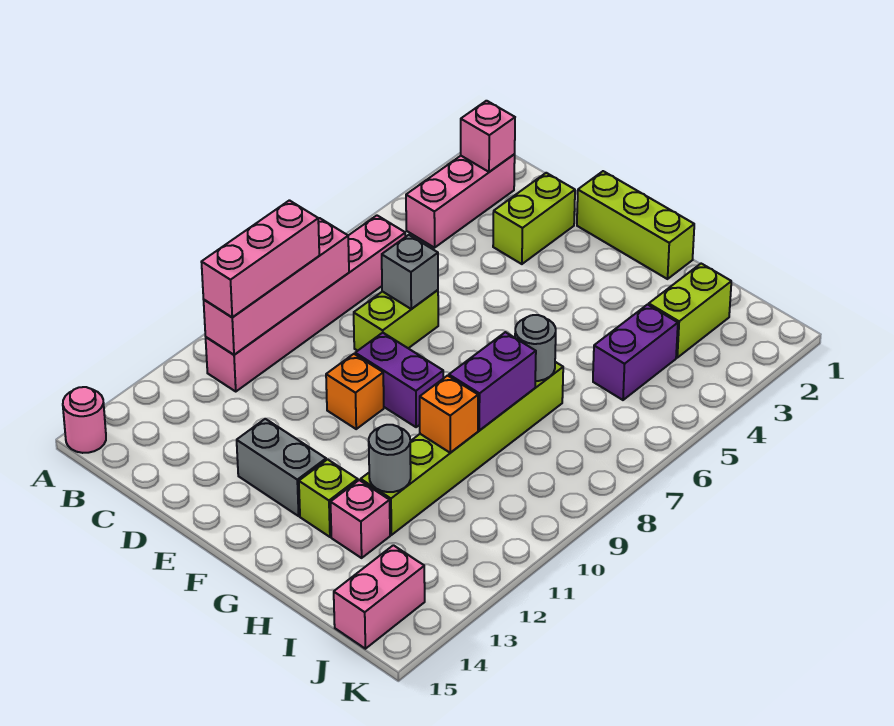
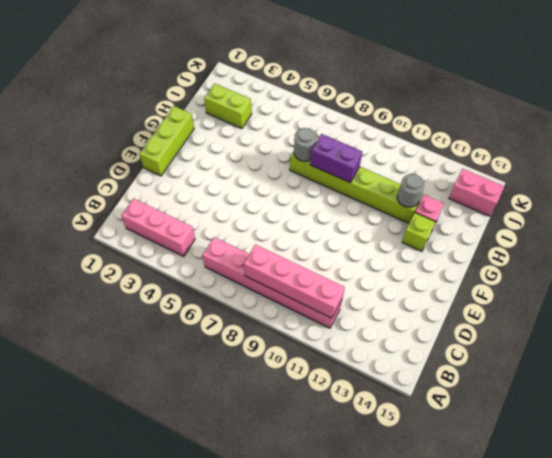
none -> pink 1x1 round brick [63,387,106,453]
none -> lime 1x2 brick [493,173,575,264]
none -> lime 1x2 brick [354,290,438,351]

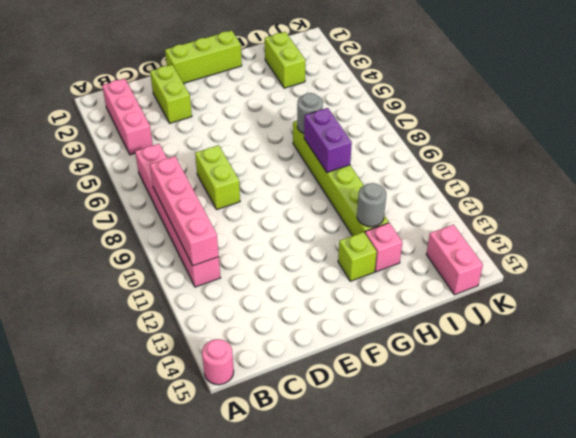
none -> purple 1x2 brick [355,333,443,427]
none -> orange 1x1 brick [326,354,384,429]
none -> grey 1x2 brick [237,419,326,516]

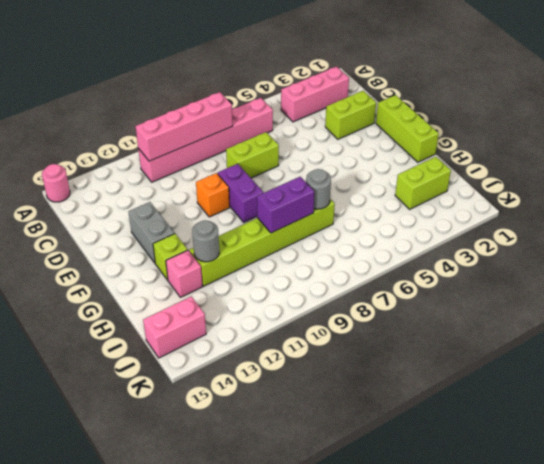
none -> purple 1x2 brick [593,305,678,400]
none -> pink 1x1 brick [461,101,515,172]
none -> grey 1x1 brick [382,235,438,309]

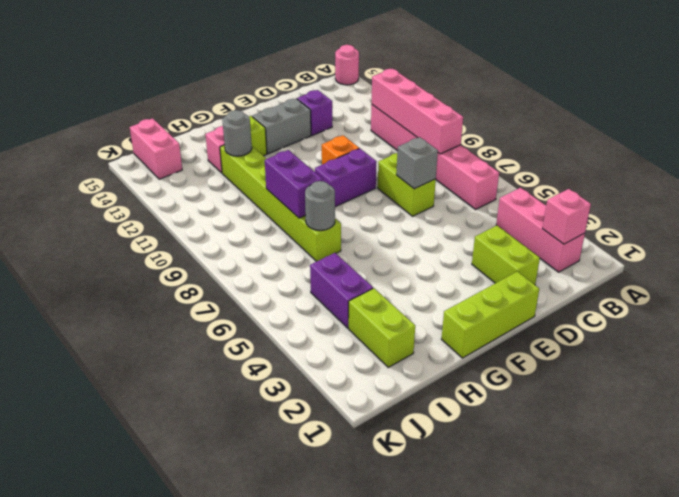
purple 1x1 brick [297,90,332,135] -> none
none -> orange 1x1 brick [420,376,478,453]
none -> pink 1x3 brick [202,200,319,317]

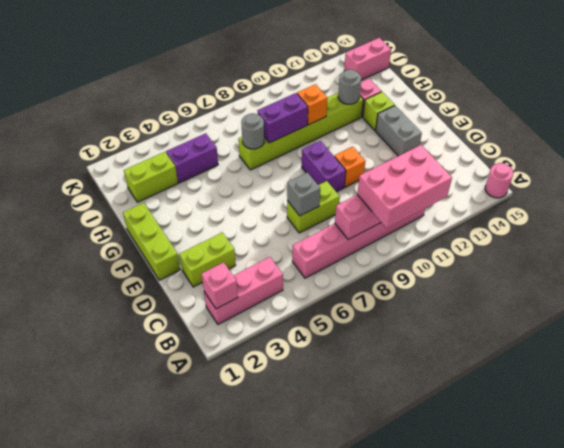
pink 2x3 brick [357,145,452,228] -> pink 1x3 brick [202,200,319,317]

